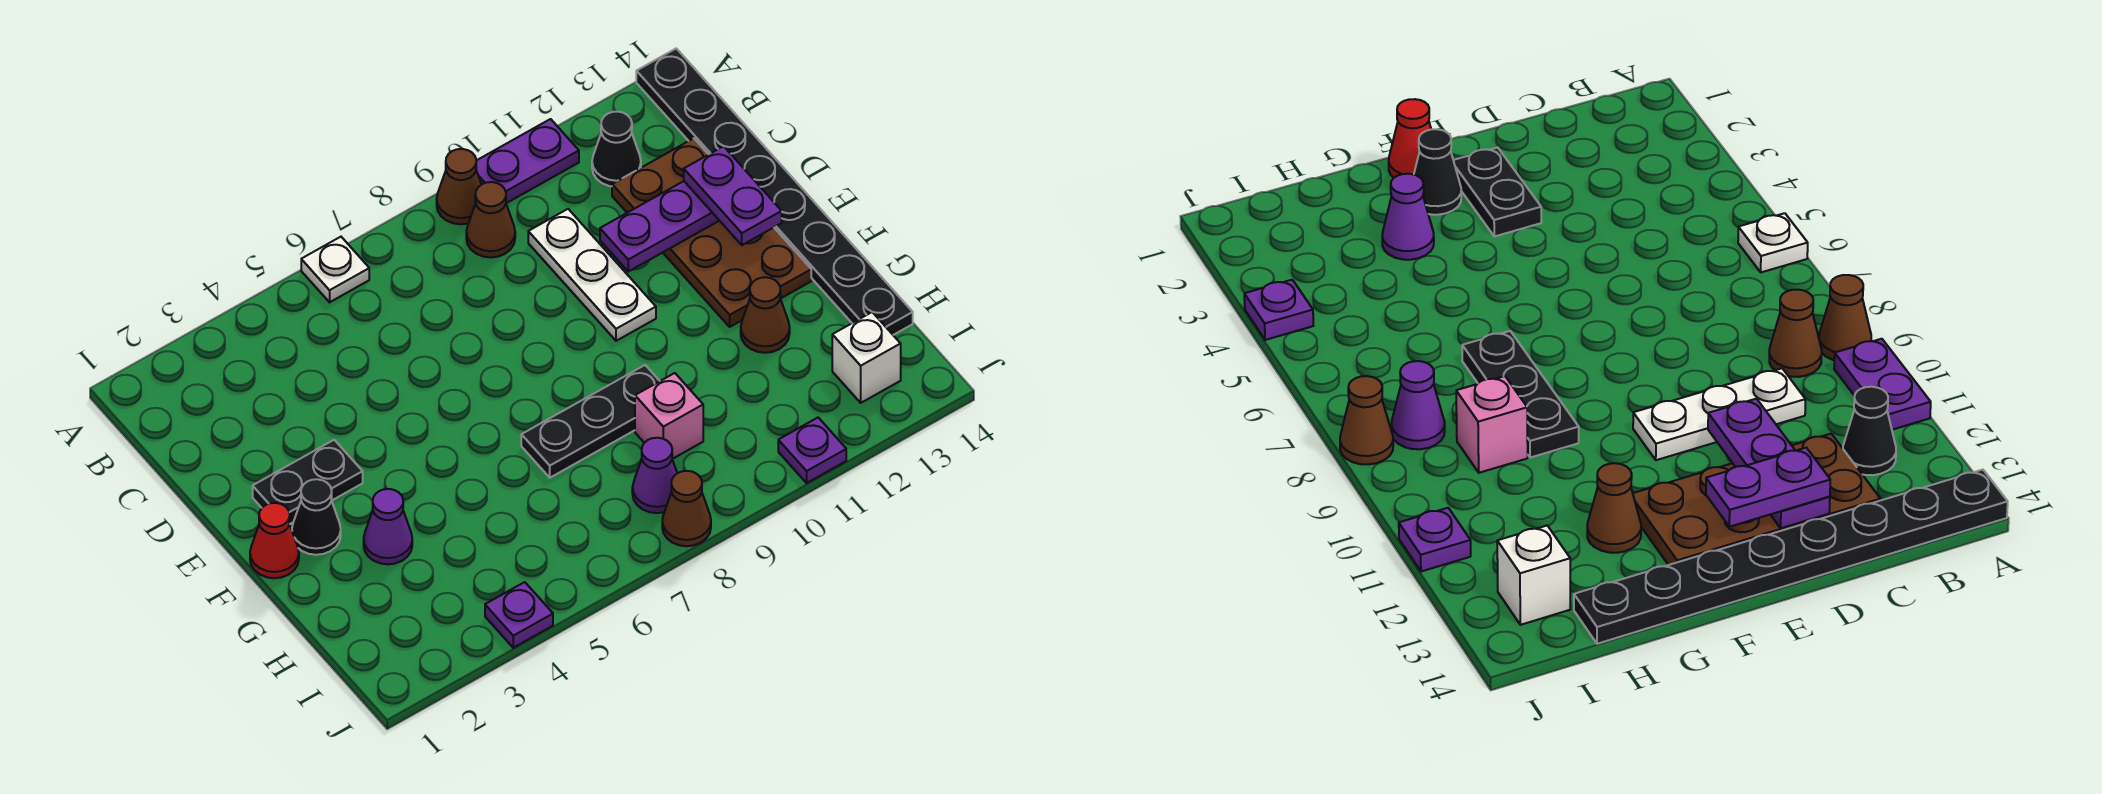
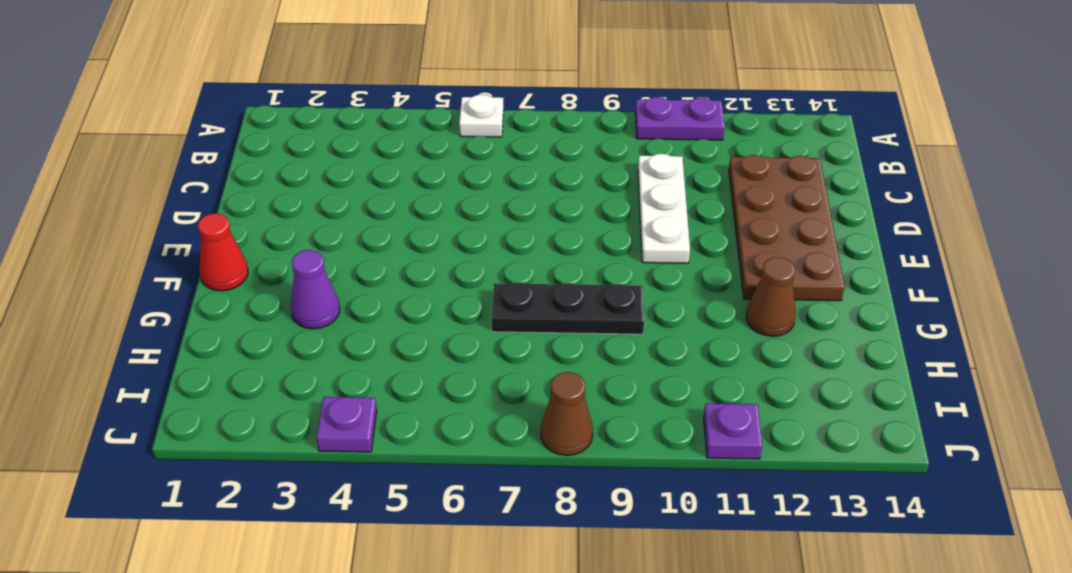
none -> brown 1x1 cone [437,149,481,224]
none -> black 1x8 plate [636,48,913,335]
none -> brown 1x1 cone [466,182,515,258]

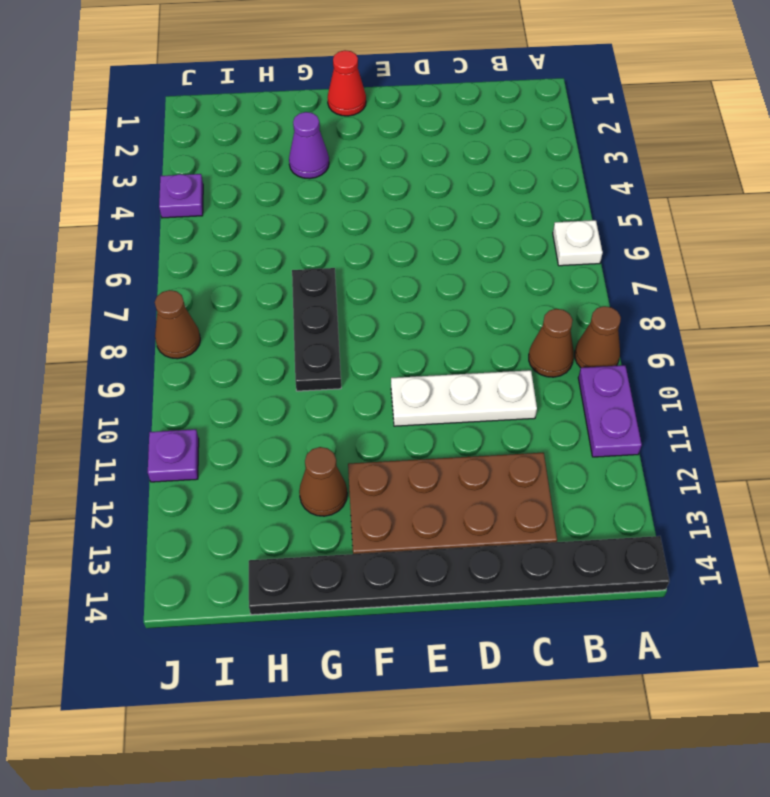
none -> black 1x1 cone [592,112,641,186]
none -> black 1x2 plate [253,440,363,524]
none -> black 1x1 cone [292,479,341,555]

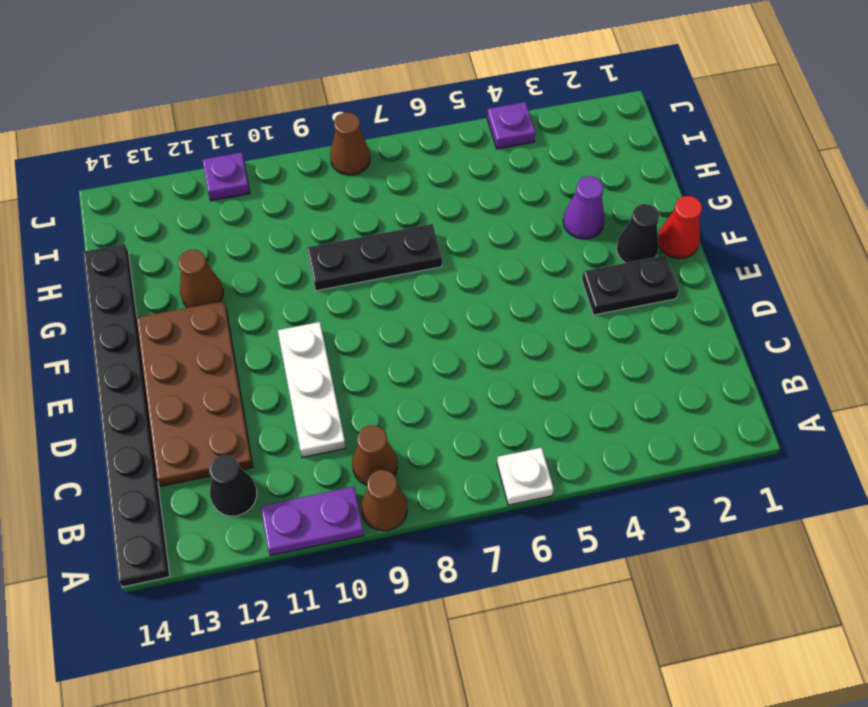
none -> pink 1x1 brick [635,373,703,459]
none -> purple 1x1 cone [632,438,677,513]
none -> white 1x1 brick [832,312,901,403]

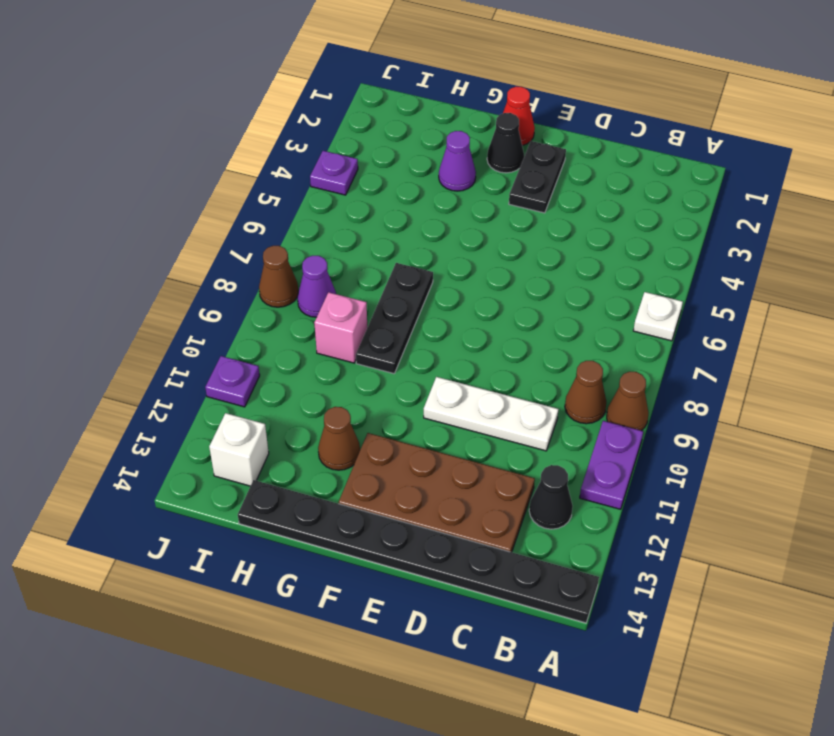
none -> purple 1x3 plate [600,181,719,272]
none -> purple 1x2 plate [684,146,782,245]

